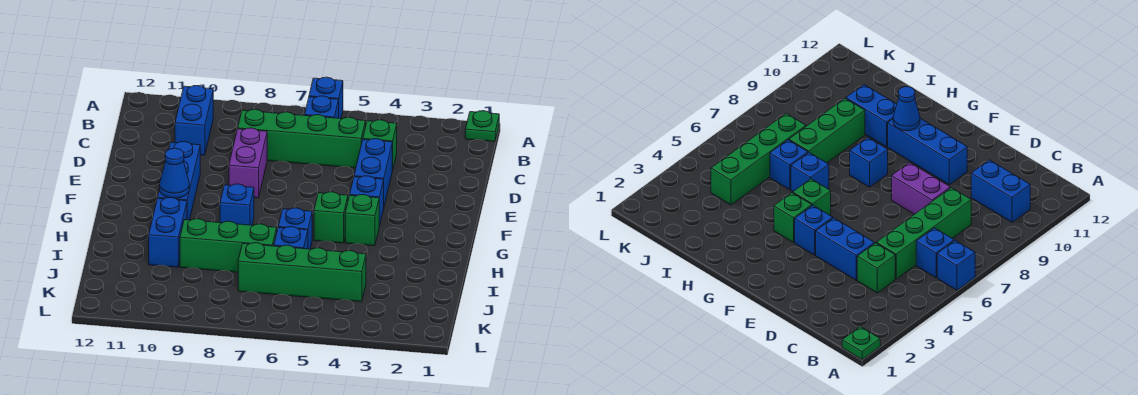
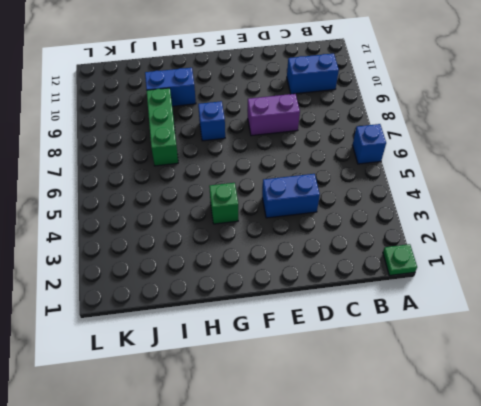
none -> blue 1x1 brick [305,96,339,118]
none -> green 1x1 brick [363,120,397,171]
none -> green 1x4 brick [238,109,366,168]

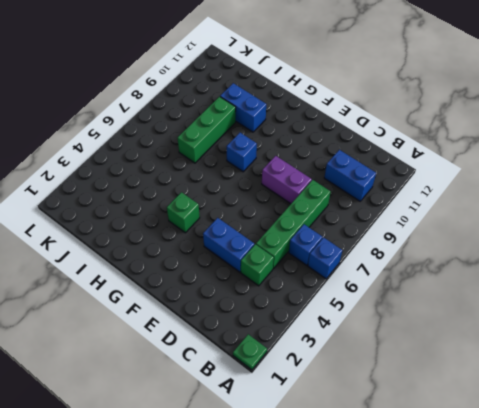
none -> blue 1x3 brick [157,142,200,220]
none -> blue 1x1 brick [350,176,384,226]
none -> green 1x1 brick [314,192,348,243]

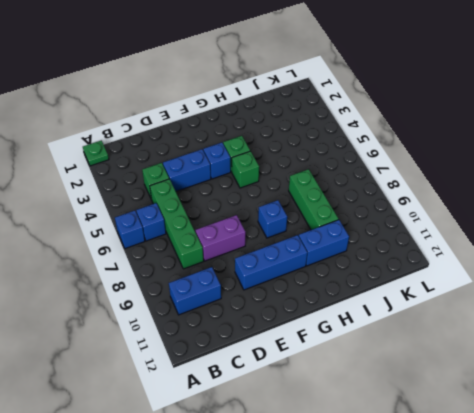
none -> blue 1x1 brick [278,208,312,249]
none -> blue 1x1 brick [274,227,308,249]
none -> green 1x4 brick [238,243,366,302]

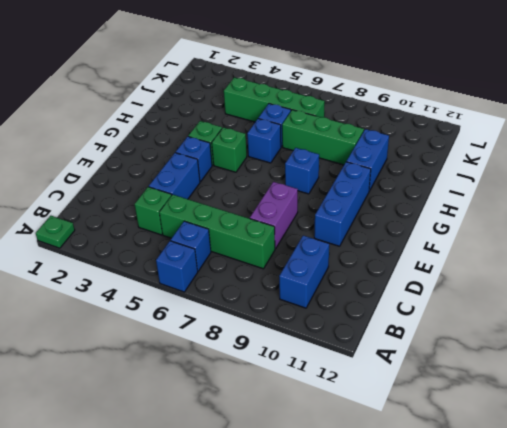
none -> blue 1x1 cone [160,148,189,198]

